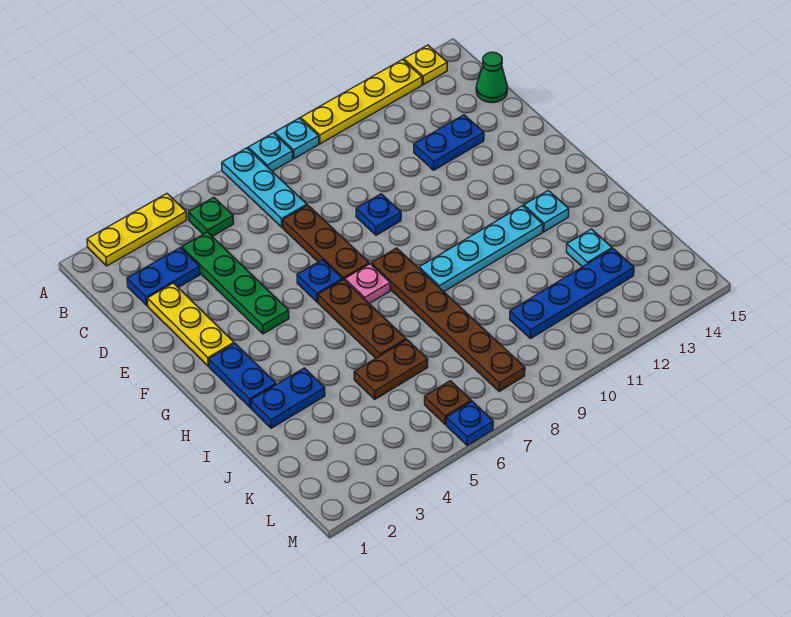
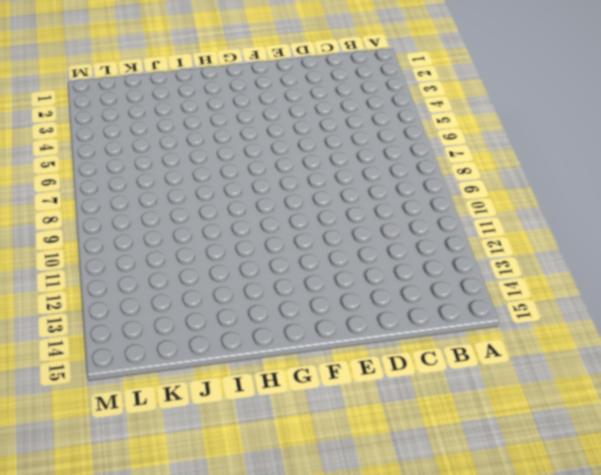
none -> yellow 1x3 plate [87,194,187,266]
none -> cyan 1x3 plate [222,148,307,227]
none -> cyan 1x1 plate [248,133,293,171]

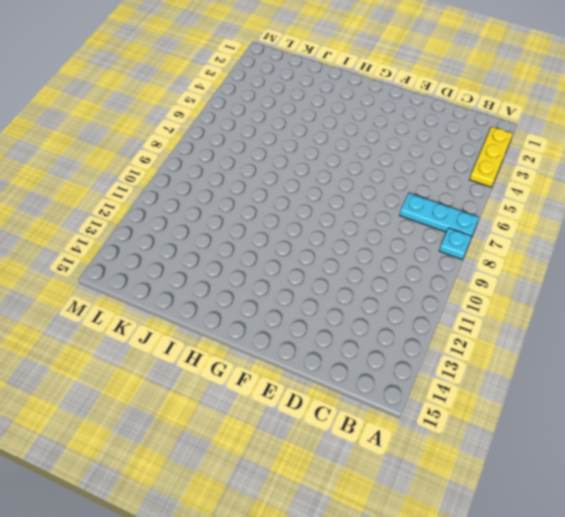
none -> cyan 1x1 plate [275,118,319,159]
none -> yellow 1x4 plate [301,60,422,144]
none -> yellow 1x1 plate [404,45,447,85]

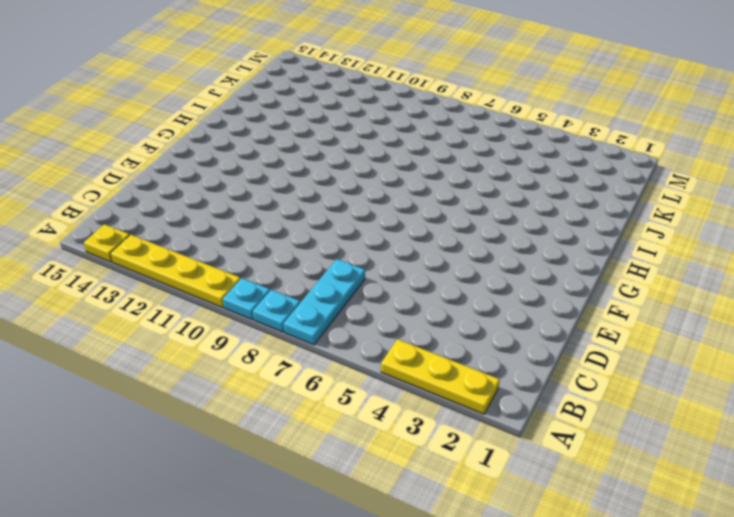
none -> green 1x1 plate [189,197,234,237]
none -> blue 1x2 plate [127,248,200,306]
none -> green 1x4 plate [182,232,289,334]

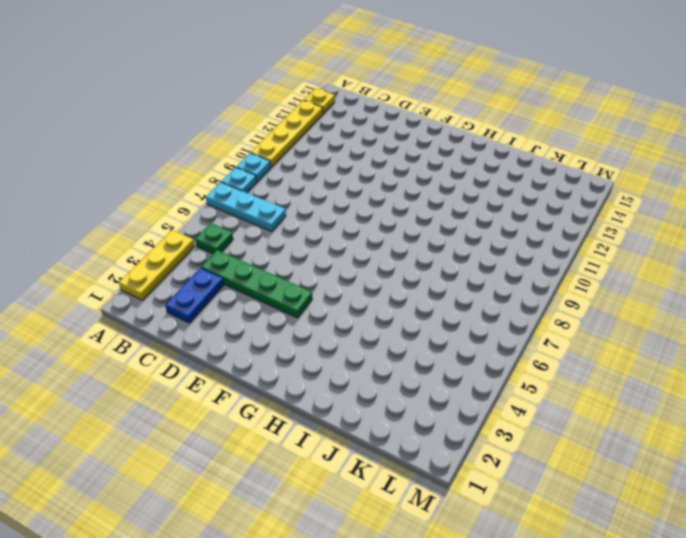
none -> green 1x1 cone [476,52,508,103]
none -> yellow 1x3 plate [147,283,234,366]
none -> brown 1x3 plate [283,205,369,280]

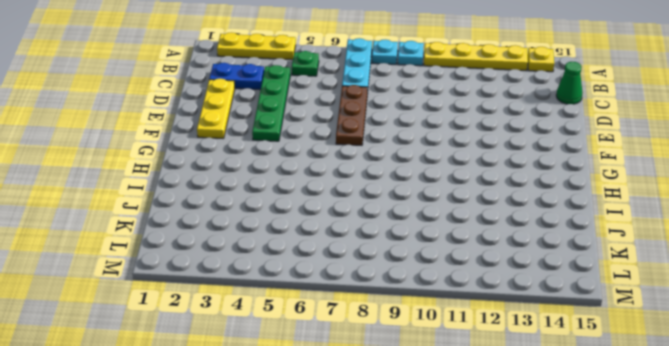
none -> blue 1x2 plate [414,115,484,170]
none -> blue 1x1 plate [356,194,401,235]
none -> blue 1x1 plate [297,260,343,302]

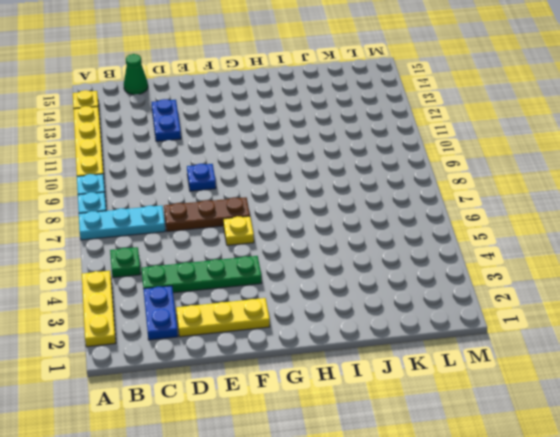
yellow 1x1 plate [223,216,254,245] -> blue 1x1 plate [297,260,343,302]
none -> blue 1x2 plate [209,344,276,407]
none -> brown 1x3 plate [318,280,406,358]
none -> pink 1x1 plate [345,264,390,304]

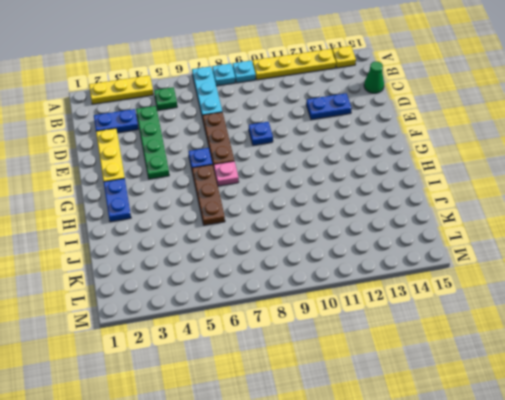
none -> brown 1x6 plate [372,248,525,391]
none -> cyan 1x4 plate [419,206,543,292]
none -> cyan 1x1 plate [524,190,569,232]

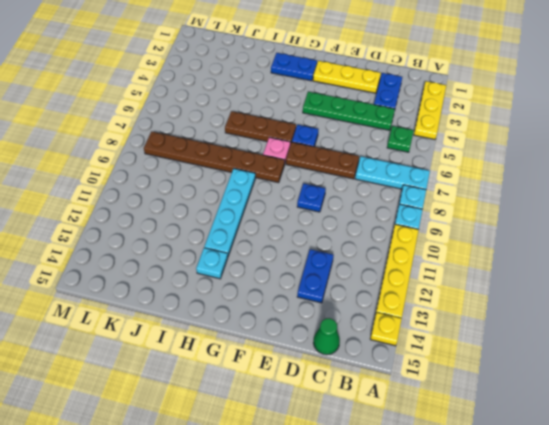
none -> blue 1x2 plate [251,368,325,428]
none -> brown 1x2 plate [354,340,428,399]
none -> cyan 1x1 plate [567,229,612,267]

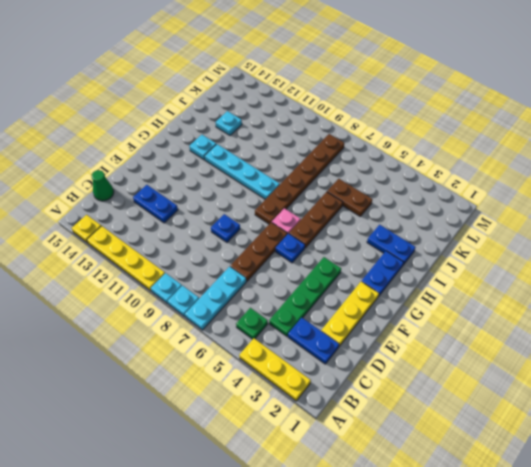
none -> blue 1x4 plate [510,249,634,338]
none -> brown 1x1 plate [425,381,471,424]
none -> blue 1x1 plate [446,401,493,445]

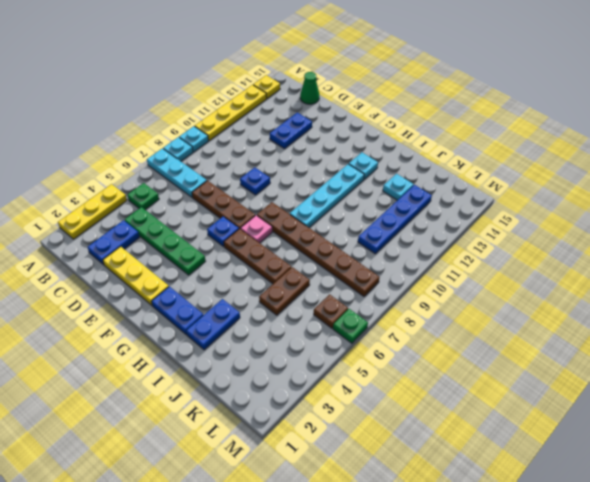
green 1x1 plate [333,309,368,343] -> blue 1x1 plate [446,401,493,445]

